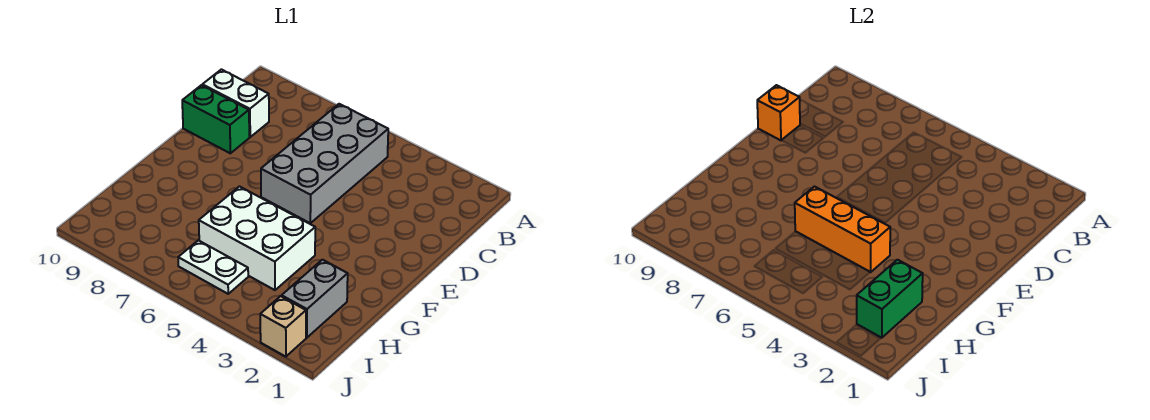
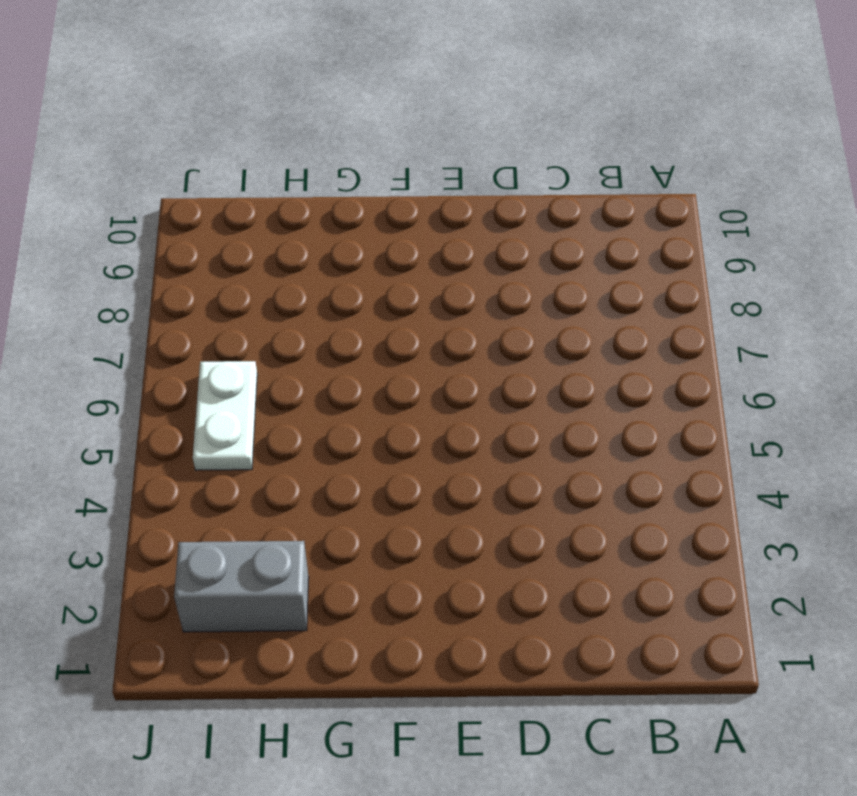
none -> grey 2x4 brick [261,104,388,223]
none -> white 1x2 brick [202,69,269,137]

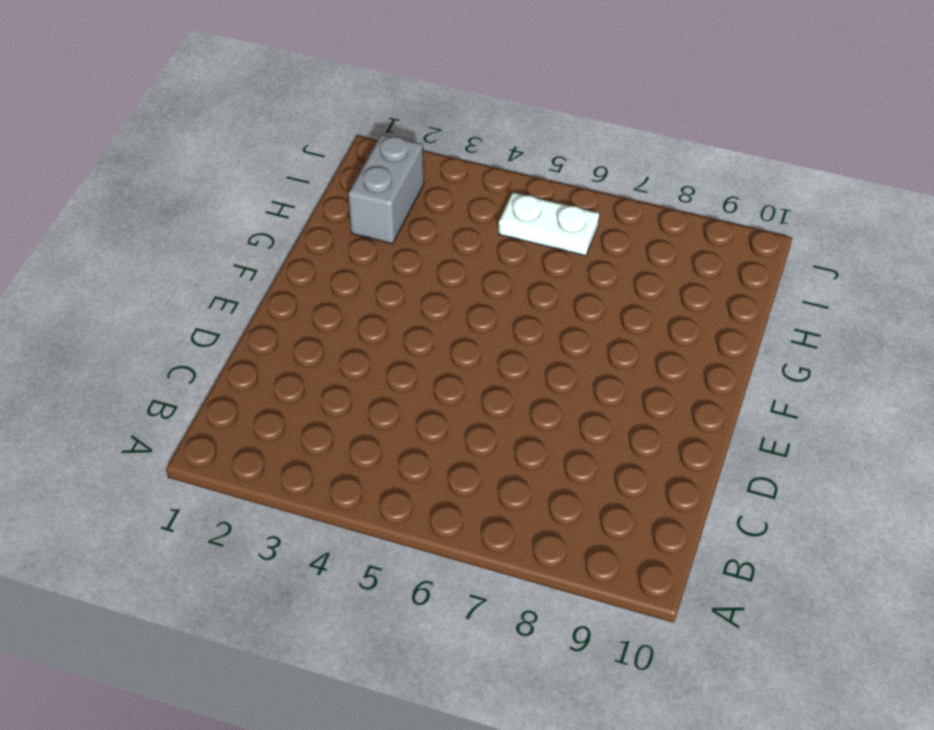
none -> grey 2x4 brick [261,104,388,223]
none -> white 1x2 brick [202,69,269,137]

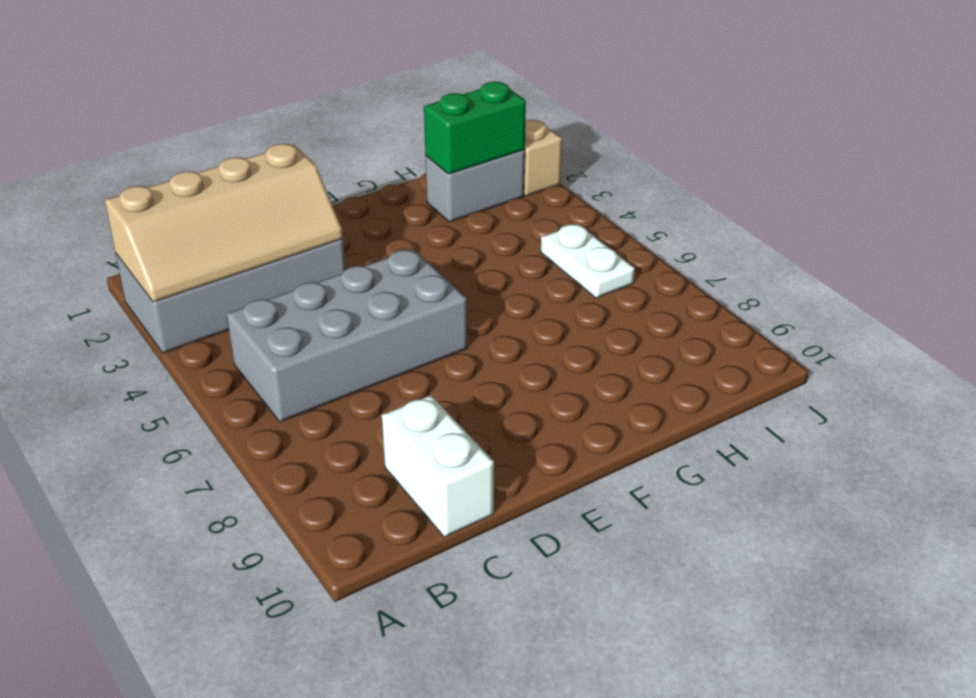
grey 2x4 brick [116,239,345,353] -> none
tan 2x4 slope [105,144,343,302] -> none
none -> green 1x2 brick [182,85,249,153]
none -> white 2x3 brick [199,187,315,290]

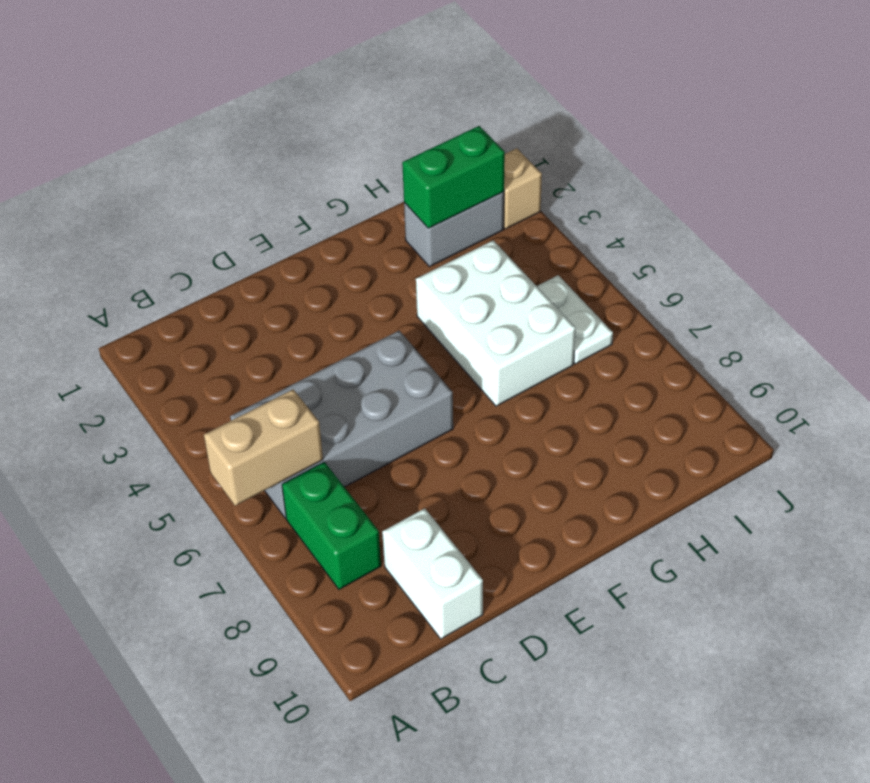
tan 1x2 brick [204,389,323,506] -> none
green 1x2 brick [282,462,381,589] -> green 1x2 brick moved to [182,85,249,153]
none -> orange 1x1 brick [757,85,800,140]
none -> orange 1x3 brick [795,187,890,272]

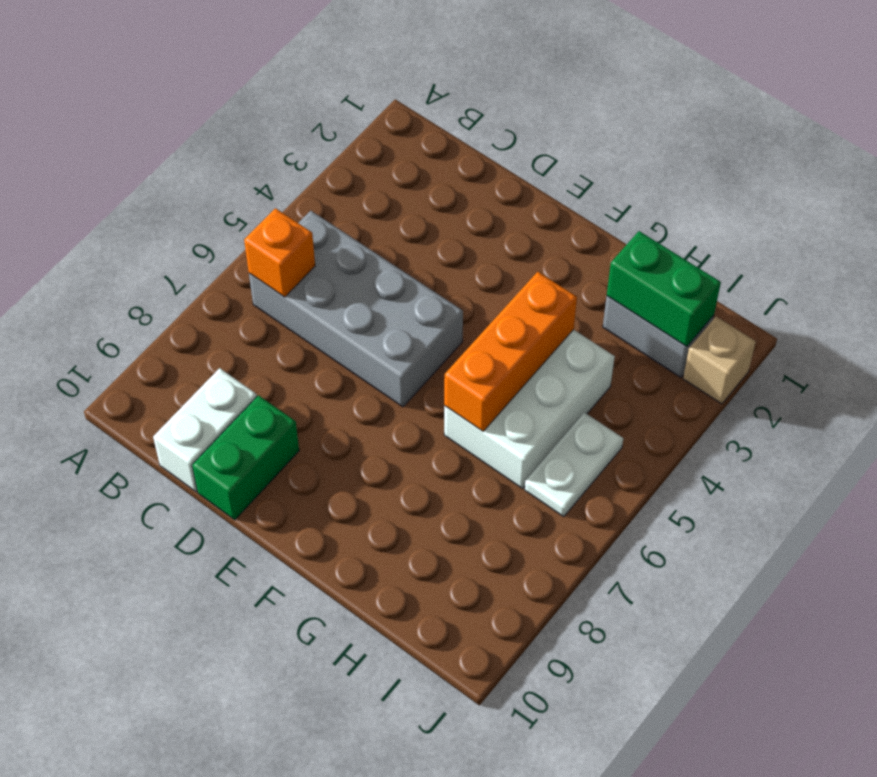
orange 1x1 brick [244,208,315,297] -> orange 1x1 brick moved to [757,85,800,140]

